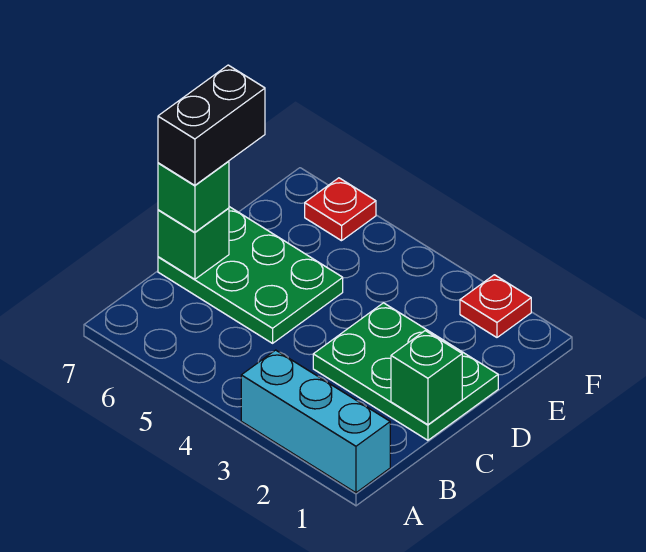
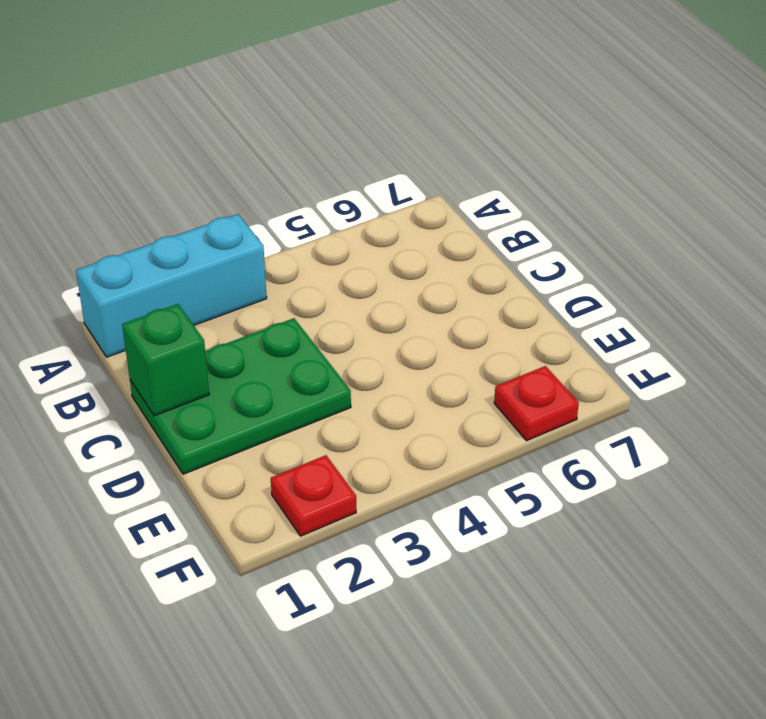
none -> green 2x3 plate [158,207,343,343]
none -> green 1x1 brick [158,208,229,279]

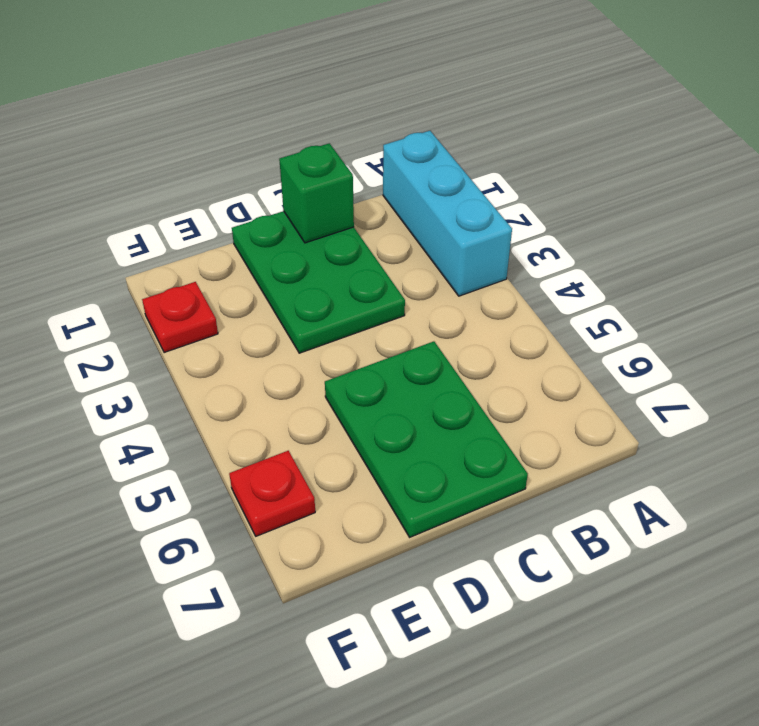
none -> green 1x1 brick [158,208,229,279]
none -> green 1x1 brick [158,161,229,232]

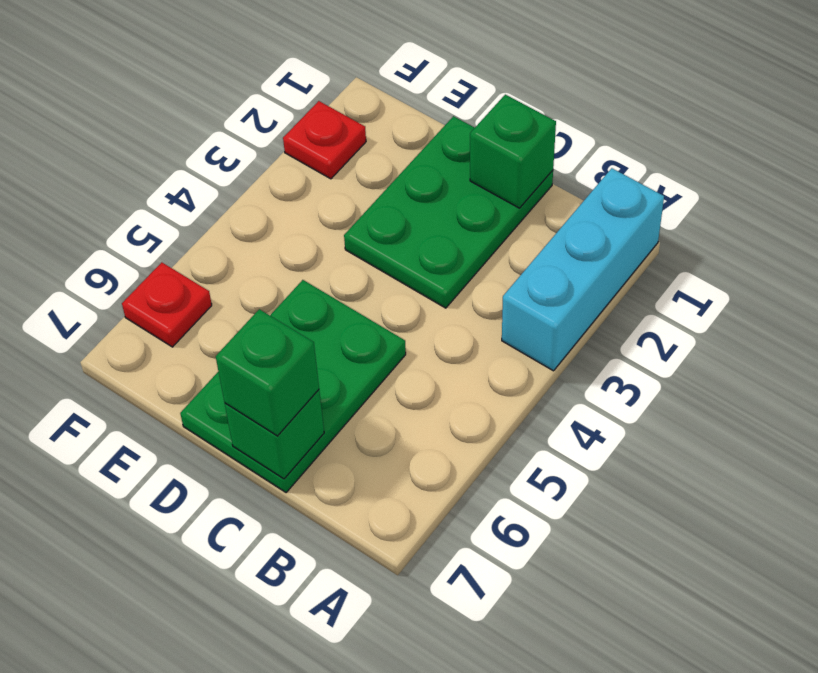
none -> black 1x2 brick [158,65,265,185]

